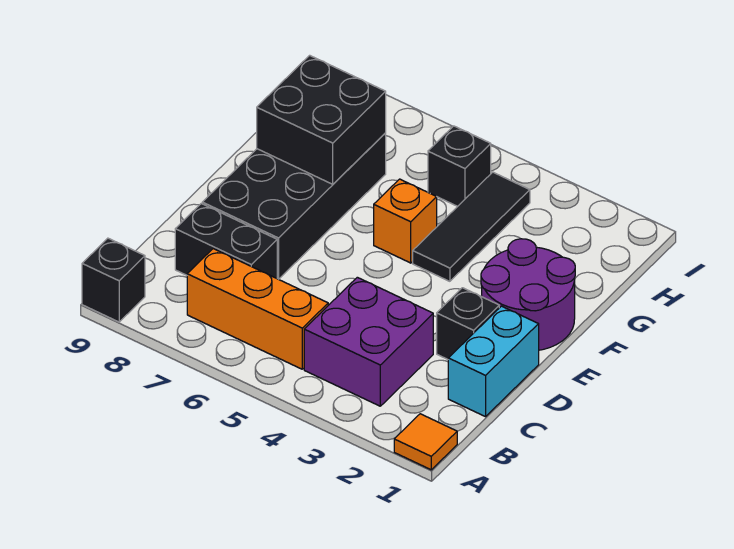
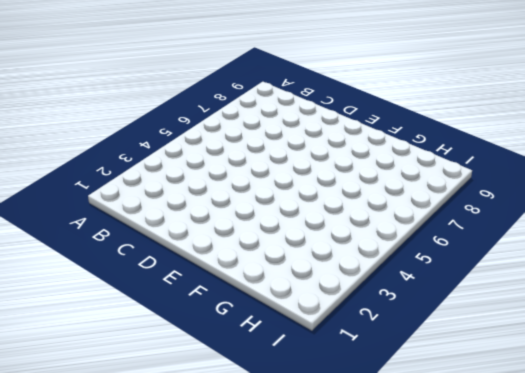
none -> orange 1x1 tile [394,414,457,470]
none -> black 1x1 brick [82,238,145,322]
none -> purple 2x2 brick [304,277,433,406]

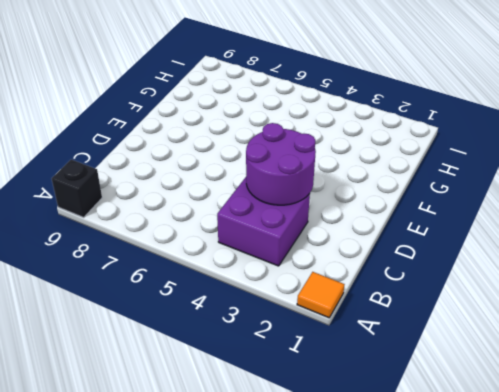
purple 2x2 round brick [246,123,316,205] -> purple 2x2 round brick moved to [481,239,575,350]
none -> orange 1x3 brick [187,249,328,369]
none -> cyan 1x2 brick [448,306,539,417]
none -> black 1x2 brick [175,204,277,278]

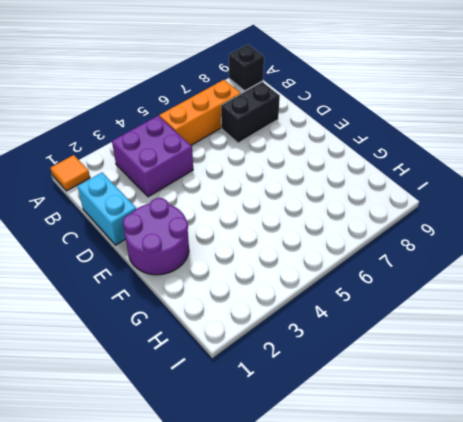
none -> black 1x1 brick [437,288,499,359]
none -> black 2x4 brick [202,133,386,279]
none -> black 1x3 tile [413,172,530,281]

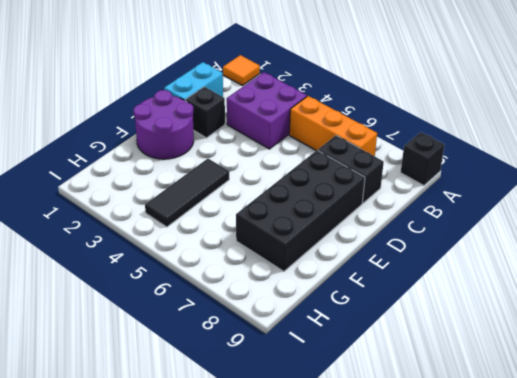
none -> orange 1x1 brick [374,179,437,263]
none -> black 1x1 brick [428,126,491,206]
none -> black 2x2 brick [257,55,386,184]

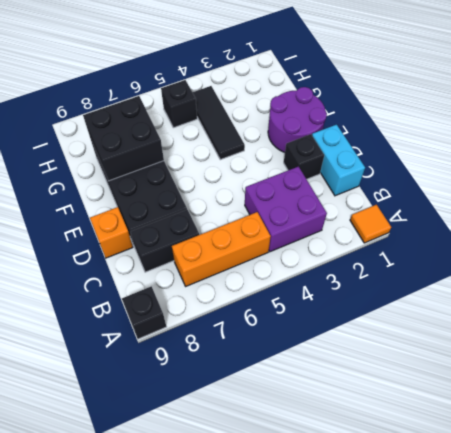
orange 1x1 brick [90,207,133,258] -> orange 1x1 brick moved to [374,179,437,263]

